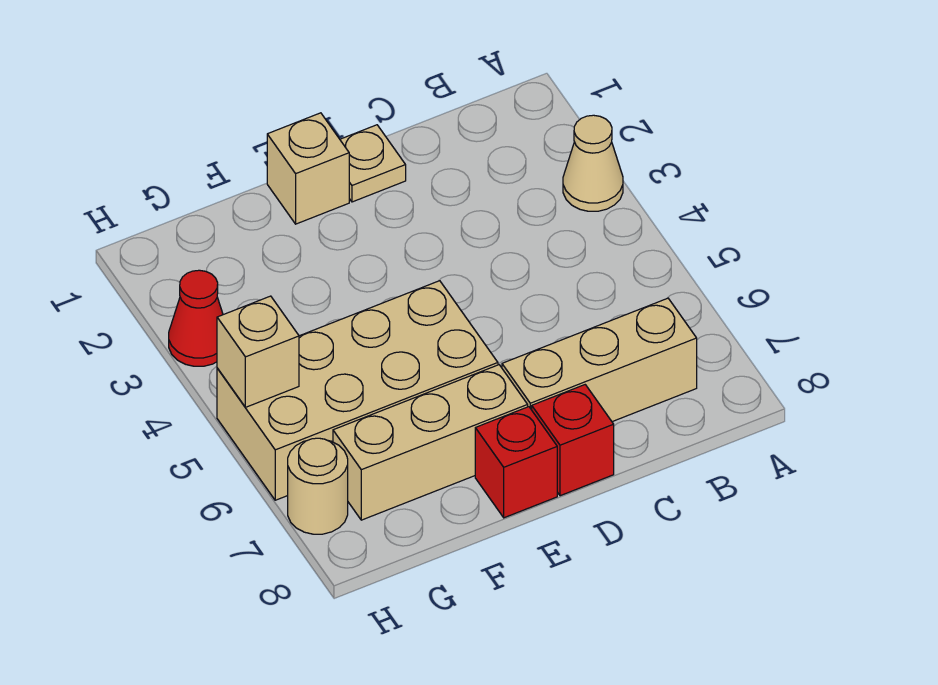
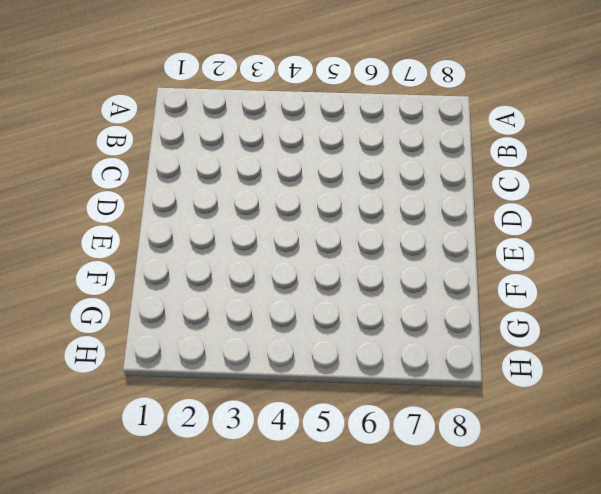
none -> tan 1x1 cone [563,115,623,211]
none -> tan 1x3 brick [502,298,697,422]

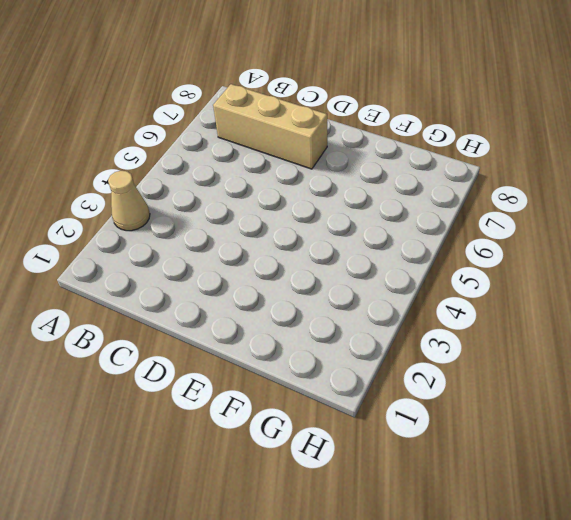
none -> tan 1x1 plate [340,125,406,202]
none -> red 1x1 brick [532,385,614,496]

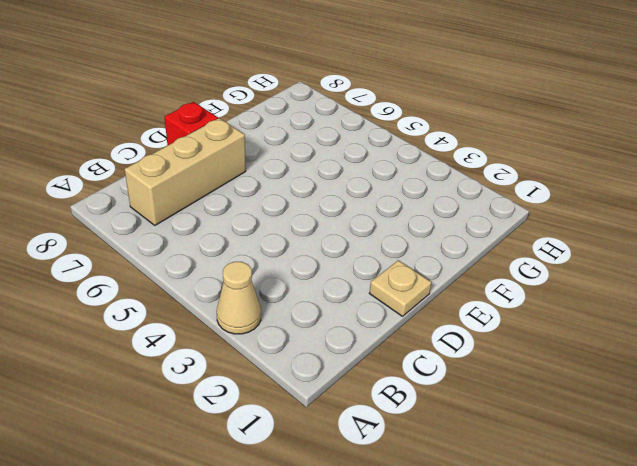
none -> tan 1x1 brick [267,113,349,224]
none -> tan 2x4 brick [217,281,498,500]

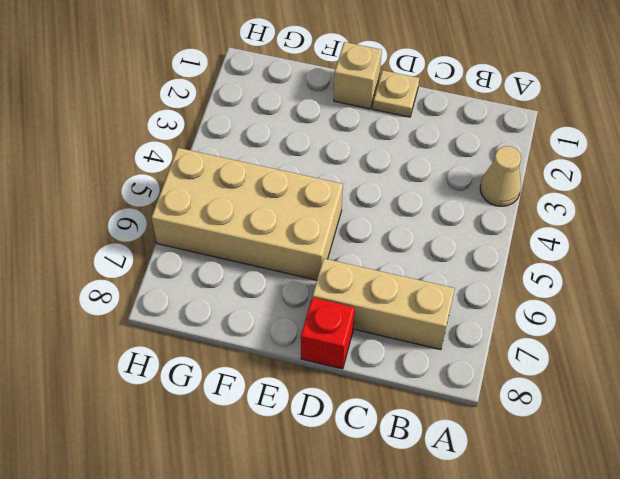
none -> tan 1x3 brick [333,365,528,520]
none -> red 1x1 brick [475,407,557,518]

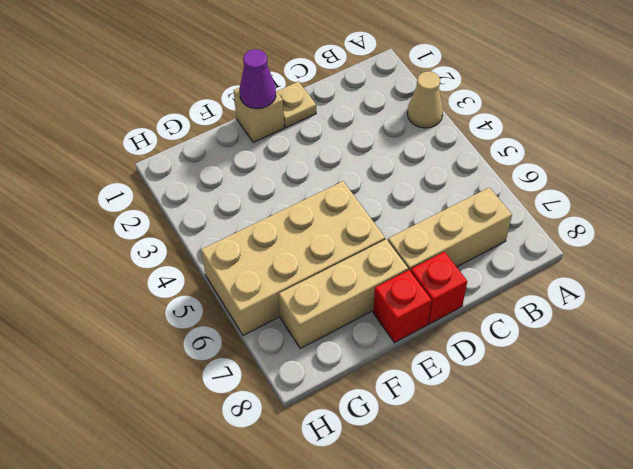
purple 1x1 cone [239,49,276,109] -> none
none -> red 1x1 cone [169,270,223,366]
none -> tan 1x1 round brick [288,438,348,534]

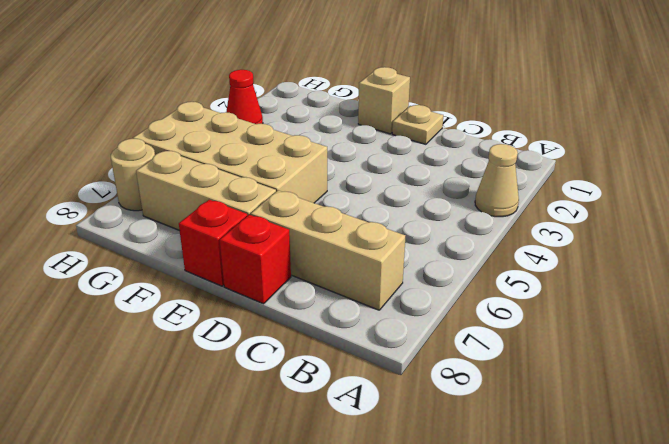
none -> tan 1x1 brick [217,296,299,407]

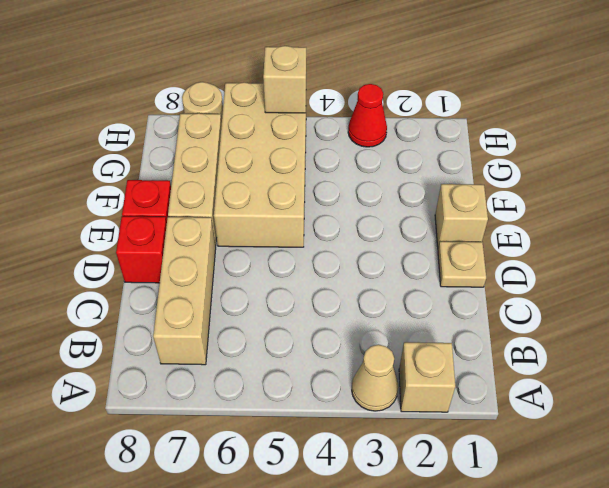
tan 1x1 brick [399,342,455,412] -> none

